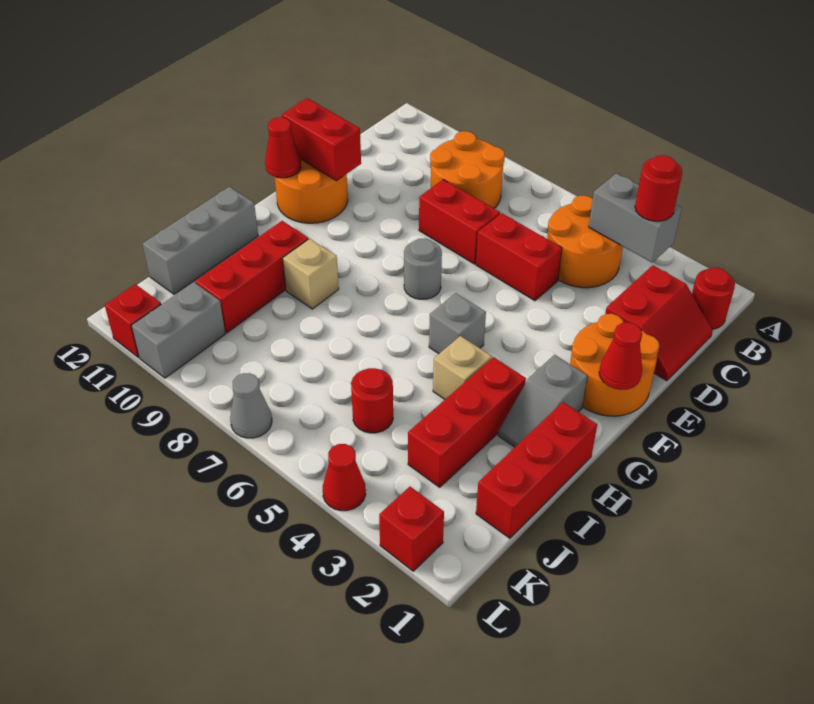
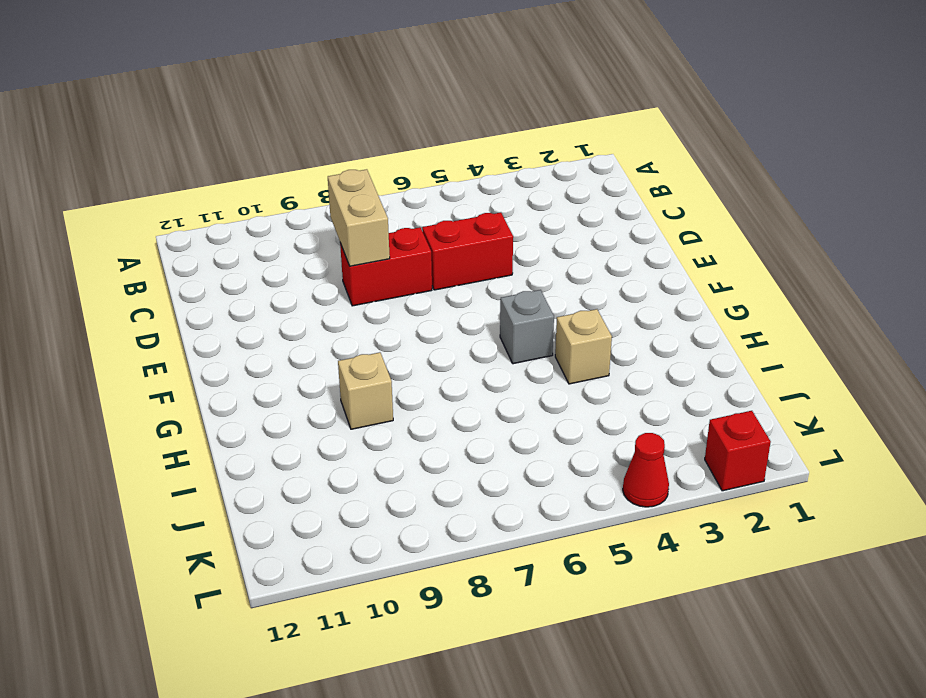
tan 1x2 brick [328,169,390,266] -> none
none -> red 1x1 round brick [692,268,735,329]
none -> orange 2x2 round brick [547,196,623,288]
none -> orange 2x2 round brick [430,131,505,208]

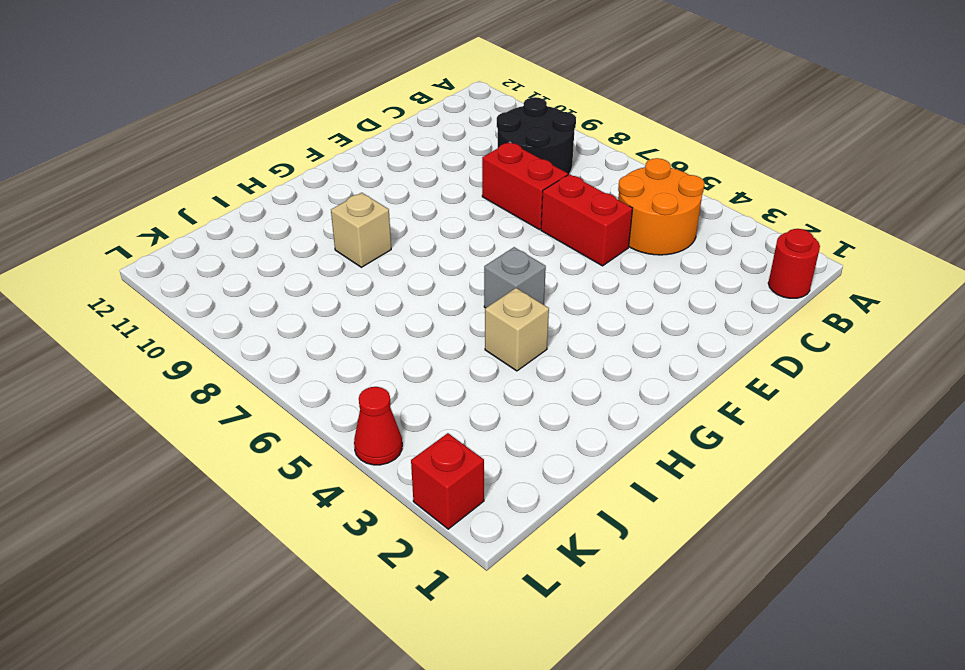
black 2x2 round brick [497,97,576,175] -> orange 2x2 round brick [430,131,505,208]
none -> red 2x2 slope [605,265,713,381]
none -> orange 2x2 round brick [570,314,659,416]
none -> orange 2x2 round brick [275,160,348,223]

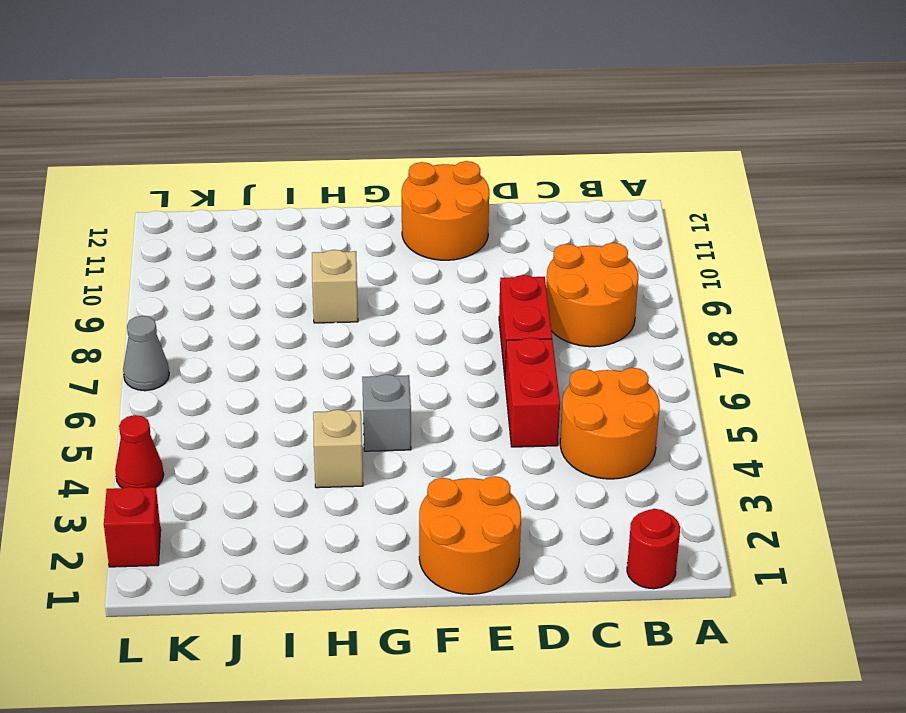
none -> red 2x2 slope [605,265,713,381]
none -> grey 1x1 round brick [404,238,442,299]
none -> grey 1x2 slope [498,355,588,447]

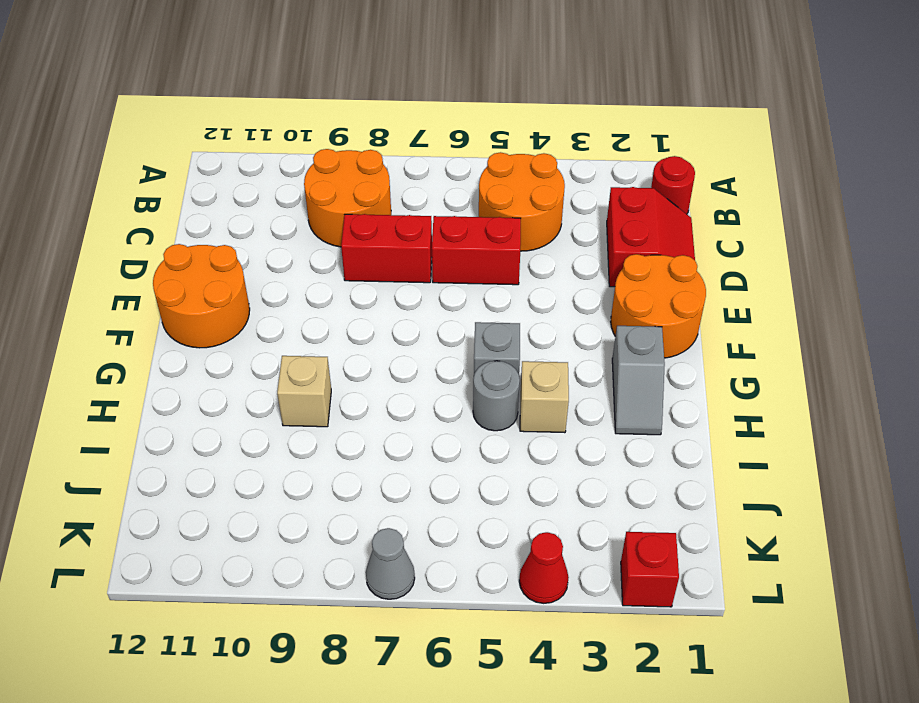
grey 1x1 round brick [473,361,520,431] -> grey 1x1 round brick moved to [404,238,442,299]
none -> red 1x3 brick [476,402,597,538]
none -> red 1x3 brick [408,357,526,487]
none -> red 1x3 brick [195,221,308,333]

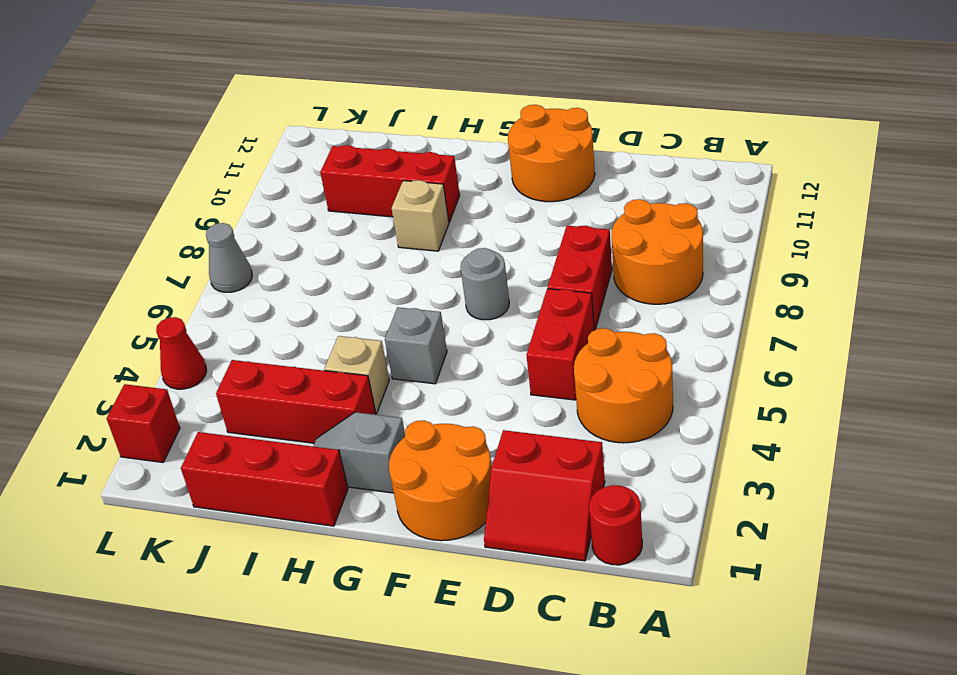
none -> grey 1x3 brick [143,187,258,294]
none -> red 1x1 round brick [351,368,393,433]
none -> grey 1x2 brick [131,282,225,378]

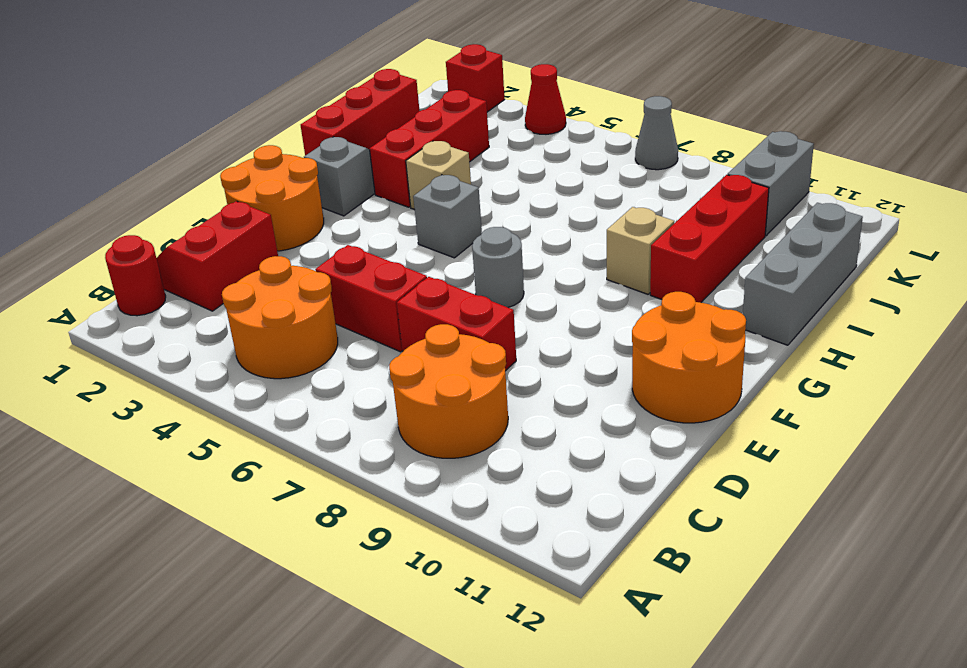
none -> red 1x1 round brick [351,368,393,433]
none -> red 1x1 brick [105,284,161,357]
none -> grey 1x2 brick [589,173,682,262]

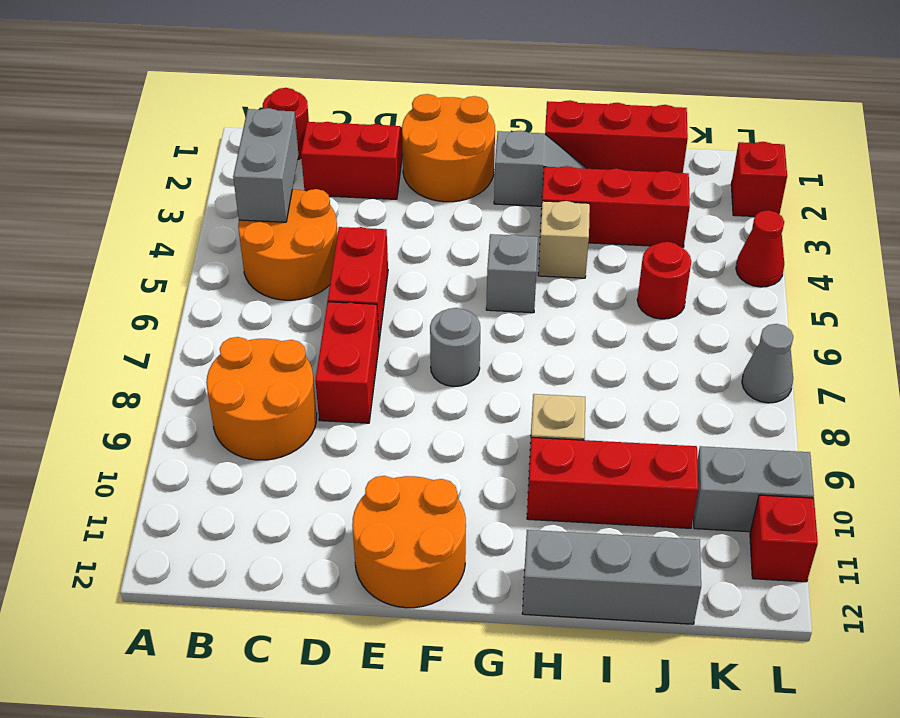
none -> red 1x2 brick [282,98,361,181]
none -> red 1x1 cone [599,322,642,390]
none -> red 1x1 cone [265,117,301,178]

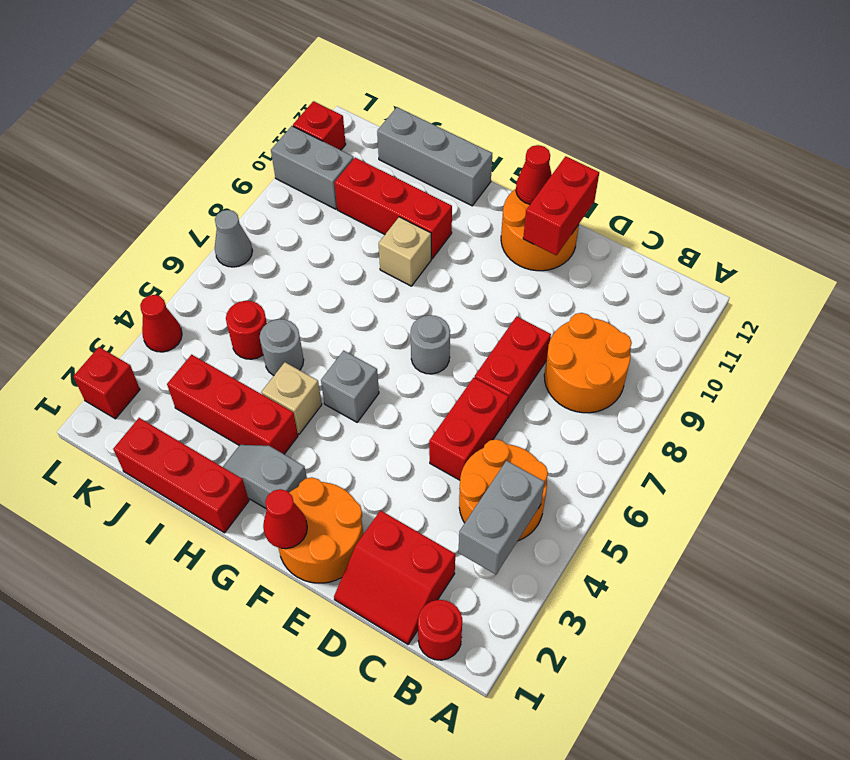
grey 1x1 round brick [260,319,304,375] -> none
none -> red 1x1 round brick [635,155,682,221]

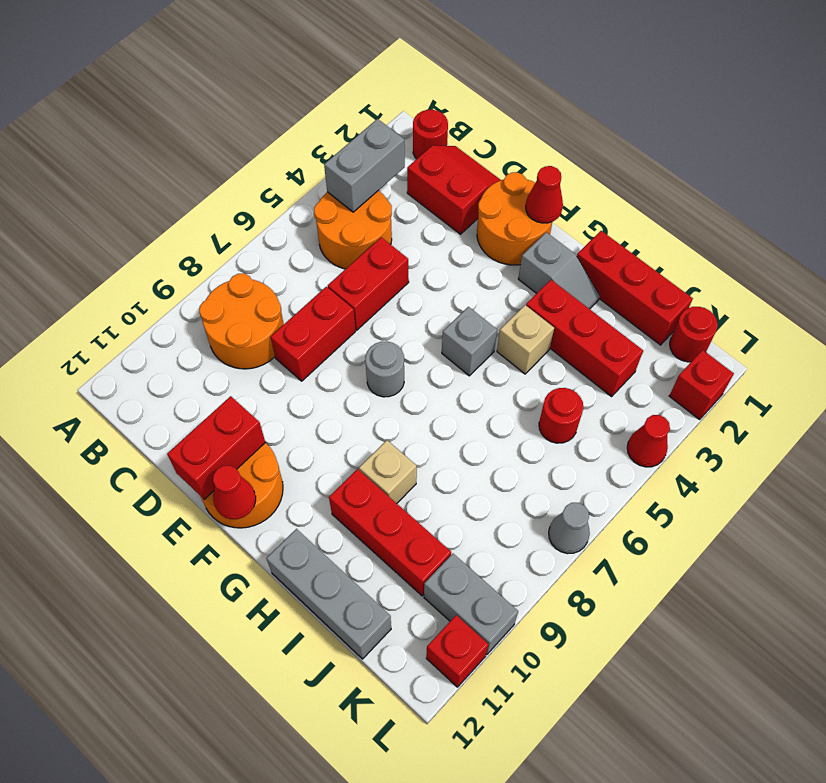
red 1x1 round brick [670,307,718,362] -> red 1x1 round brick moved to [635,155,682,221]

